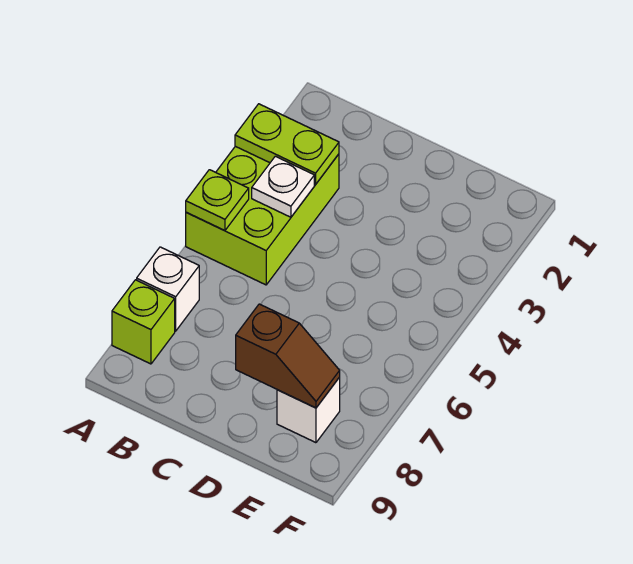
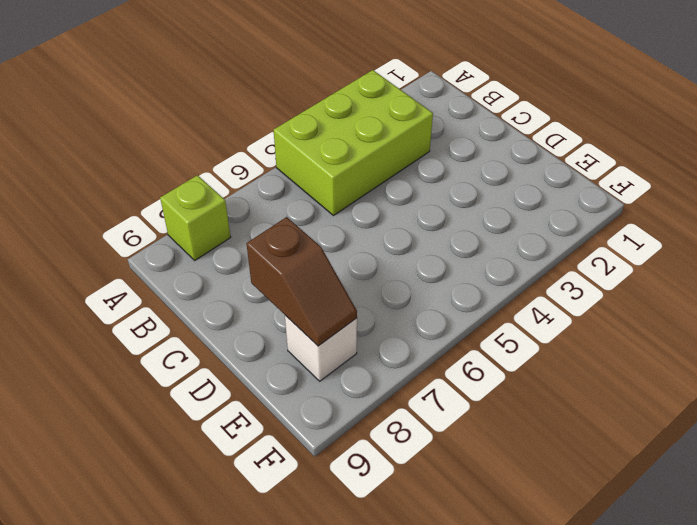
none -> white 1x1 brick [137,247,199,331]
none -> lime 1x2 plate [235,104,339,184]

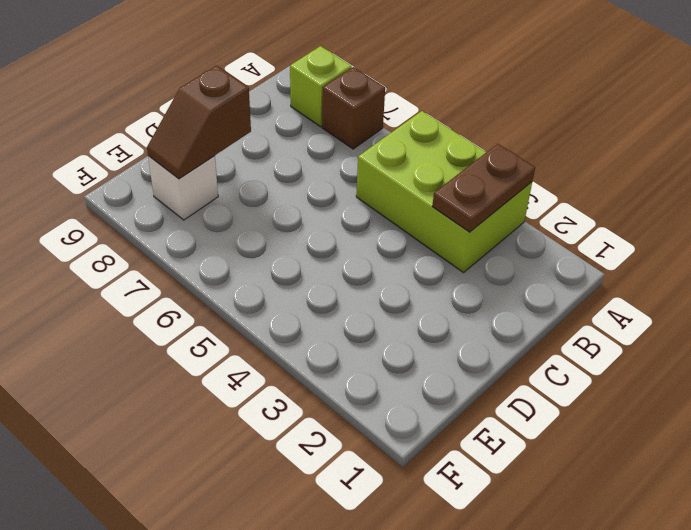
brown 1x2 plate [432,144,535,232] -> lime 1x2 plate [235,104,339,184]
brown 1x1 brick [322,67,385,149] -> white 1x1 brick [137,247,199,331]
none -> lime 1x1 plate [186,170,249,231]
none -> white 1x1 plate [252,156,314,217]

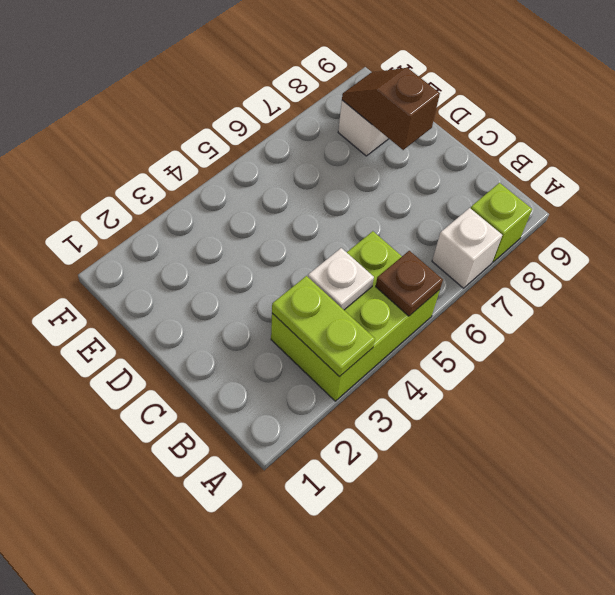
brown 1x1 plate [376,251,443,316] -> lime 1x1 plate [186,170,249,231]

